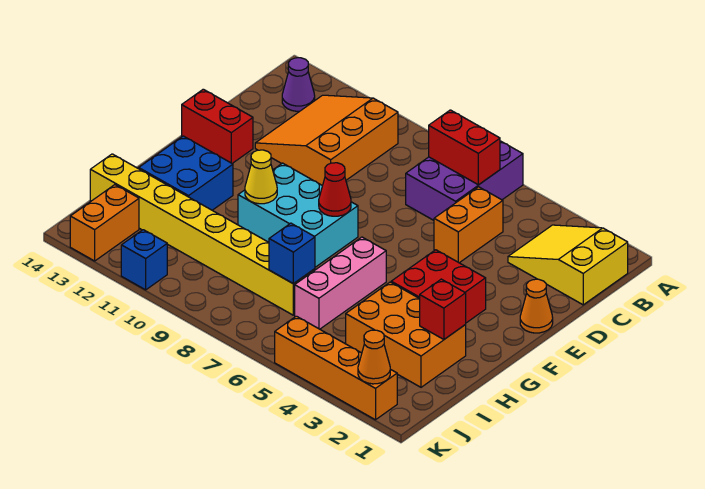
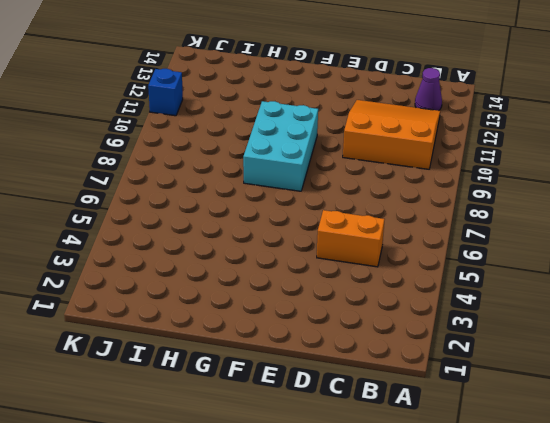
none -> purple 2x3 brick [406,141,523,220]
none -> yellow 2x3 slope [508,225,628,305]
none -> orange 1x1 cone [520,279,553,333]

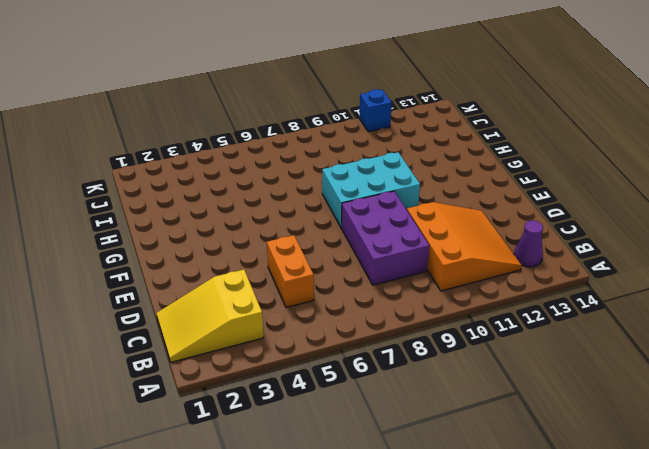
yellow 2x3 slope [156,269,264,362] -> yellow 2x3 slope turned to [508,225,628,305]
purple 2x3 brick [341,191,429,285] -> purple 2x3 brick moved to [406,141,523,220]
none -> orange 1x1 cone [520,279,553,333]
none -> red 1x2 brick [182,89,253,164]
none -> red 2x2 brick [391,250,486,323]

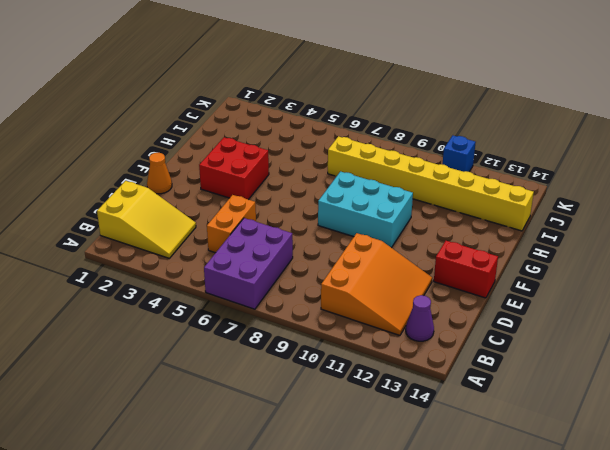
none -> pink 1x3 brick [295,237,386,329]
none -> blue 2x2 brick [139,136,233,210]
none -> orange 2x3 brick [346,282,466,387]

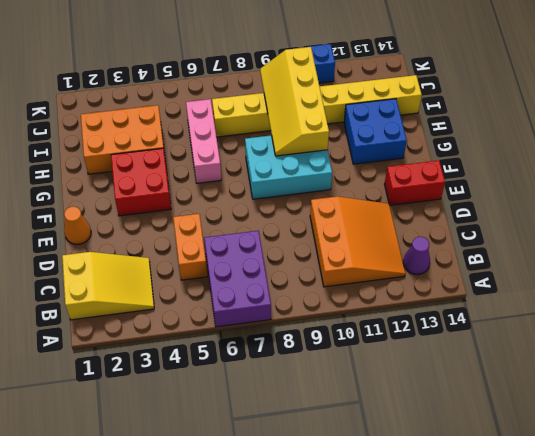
yellow 2x4 slope [260,47,329,156] -> yellow 1x1 cone [245,150,277,204]
none -> orange 1x2 brick [70,185,139,261]
none -> orange 1x4 brick [275,316,397,420]
none -> red 1x2 brick [429,110,500,185]

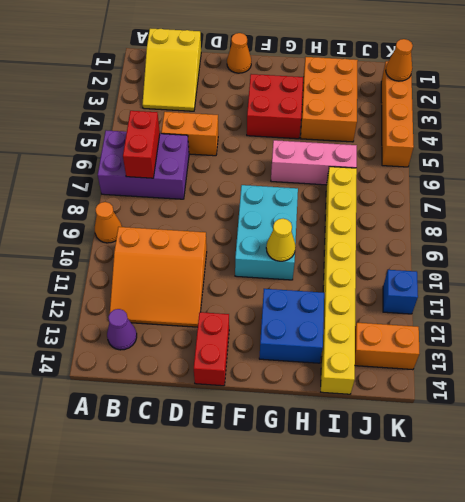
orange 1x1 cone [95,202,122,243] -> none
none -> red 1x1 cone [319,163,351,216]
none -> red 1x1 brick [420,279,466,339]
none -> blue 1x1 brick [269,223,315,284]

